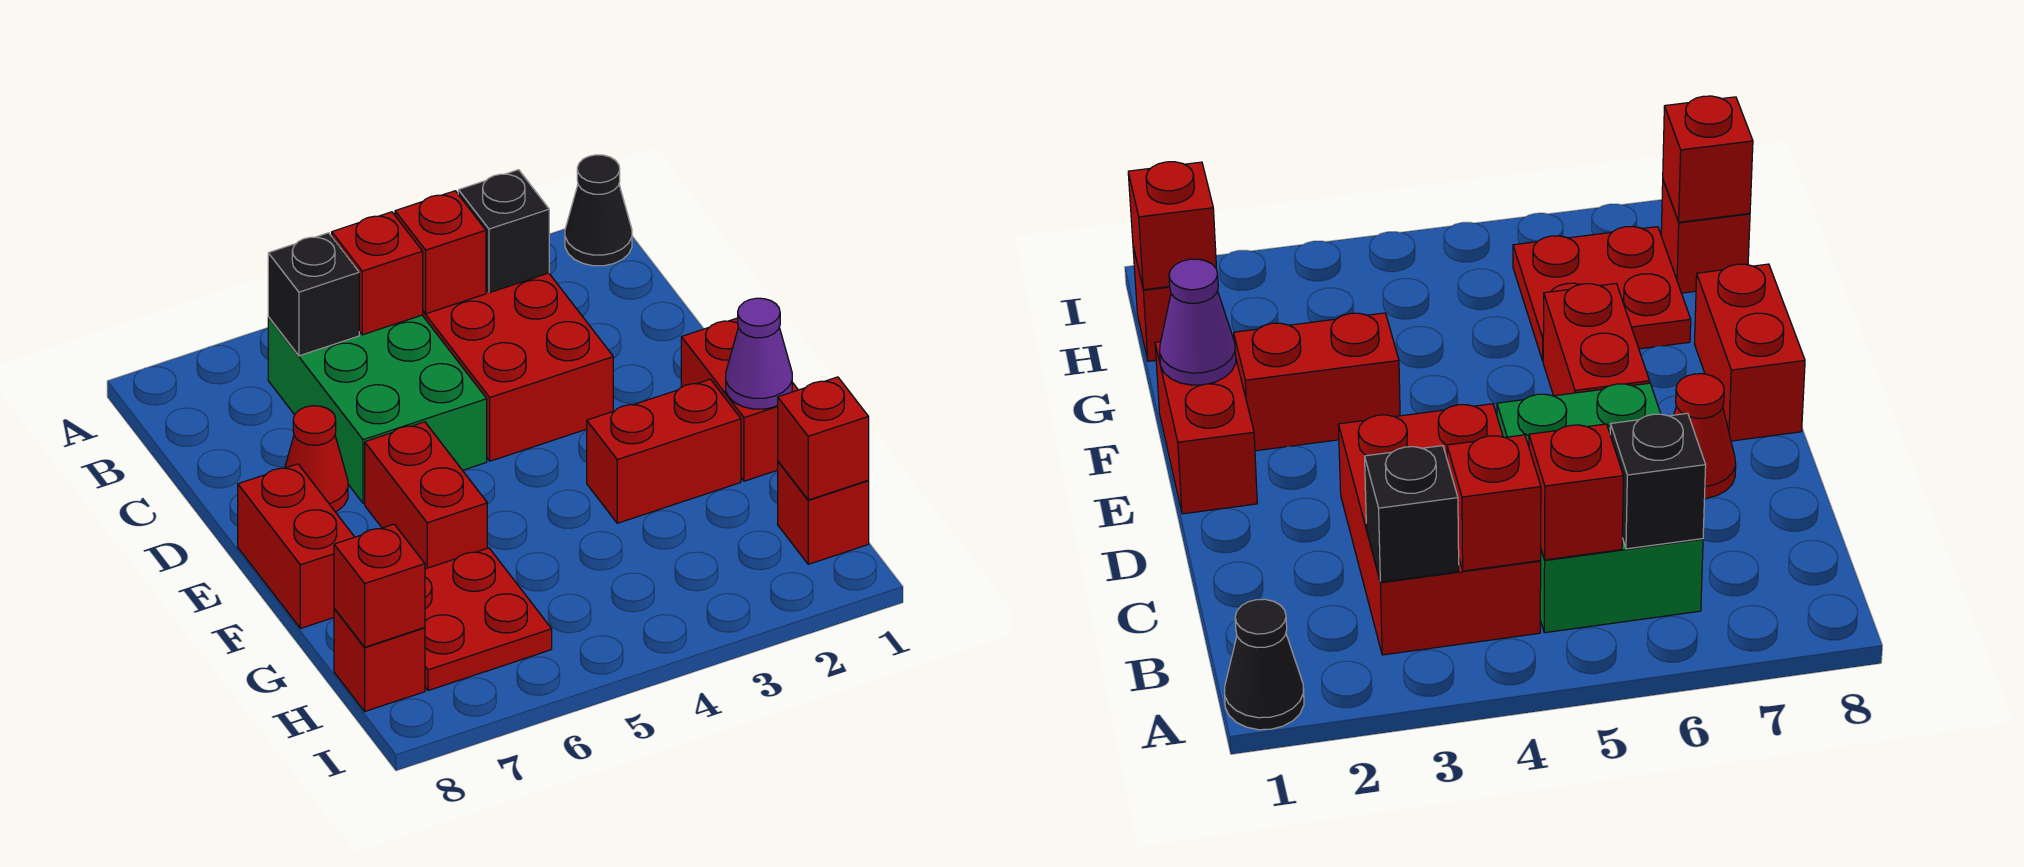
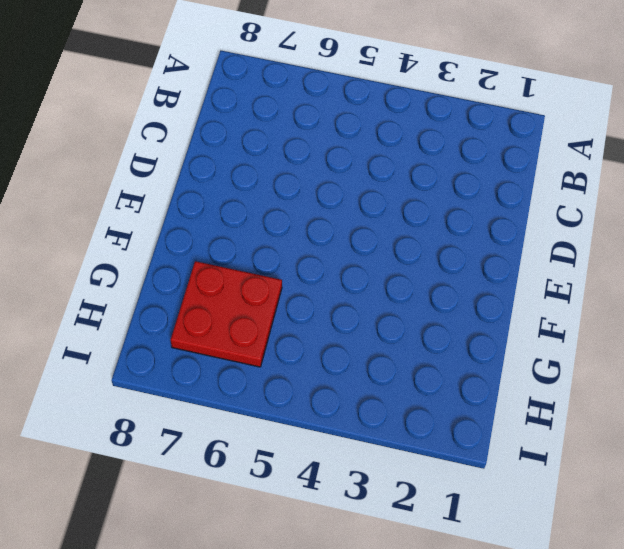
none -> black 1x1 cone [565,155,632,266]
none -> red 2x3 brick [422,273,613,461]
none -> green 2x3 brick [268,315,487,503]

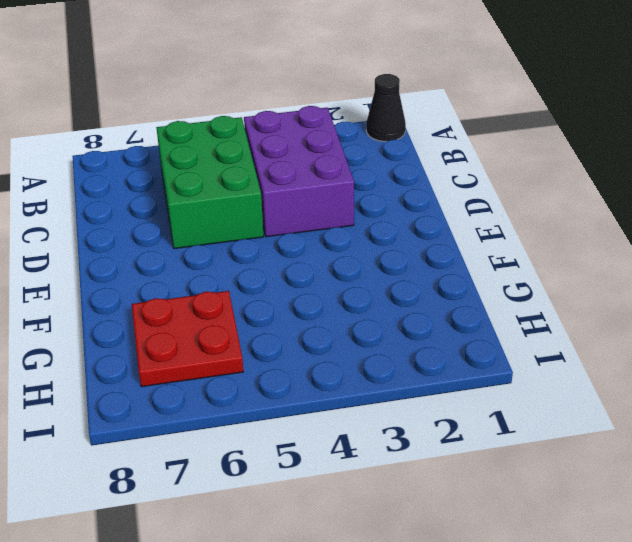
purple 2x3 brick [244,106,354,237] -> red 2x3 brick [422,273,613,461]
none -> red 1x1 cone [285,406,348,512]
none -> red 1x2 brick [681,318,798,481]
none -> red 1x2 brick [365,422,487,569]

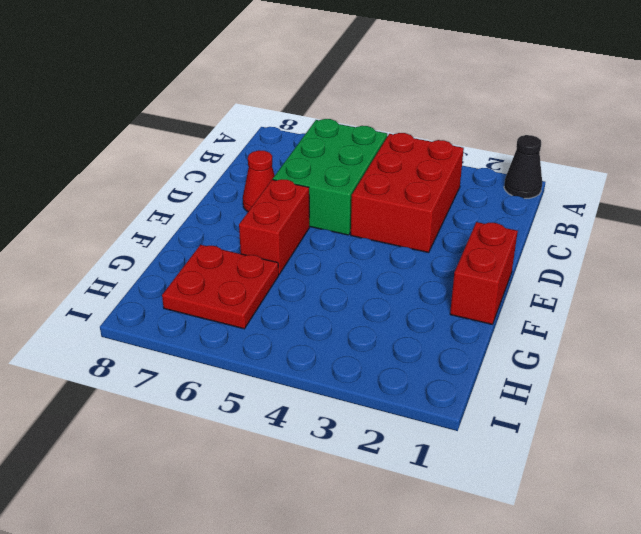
none -> red 1x2 brick [238,464,354,629]
none -> red 1x2 brick [587,379,741,523]
none -> red 1x1 brick [778,462,869,564]

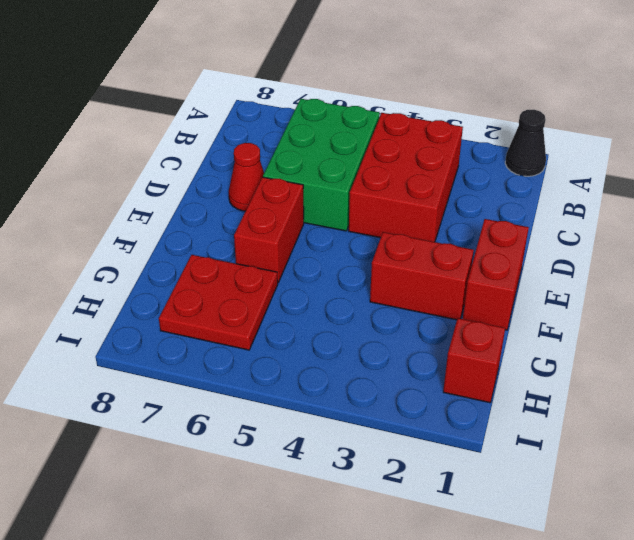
none -> red 1x2 brick [238,464,354,629]
none -> red 1x1 brick [334,609,425,711]
none -> black 1x1 brick [458,170,549,293]

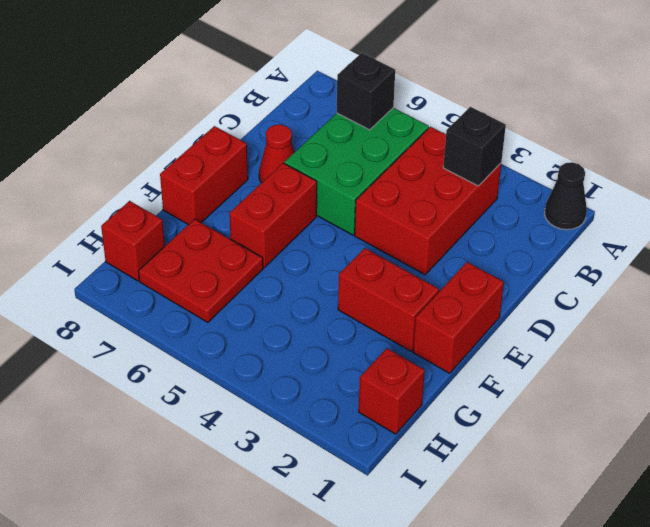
none -> red 1x1 brick [395,191,486,314]
none -> red 1x1 brick [332,212,423,335]
none -> purple 1x1 cone [726,298,792,409]

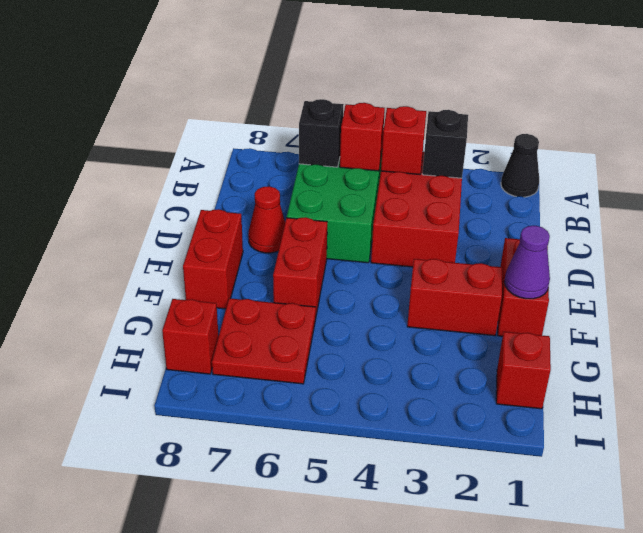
none -> red 1x1 brick [778,377,869,500]
none -> red 1x1 brick [334,524,425,647]

